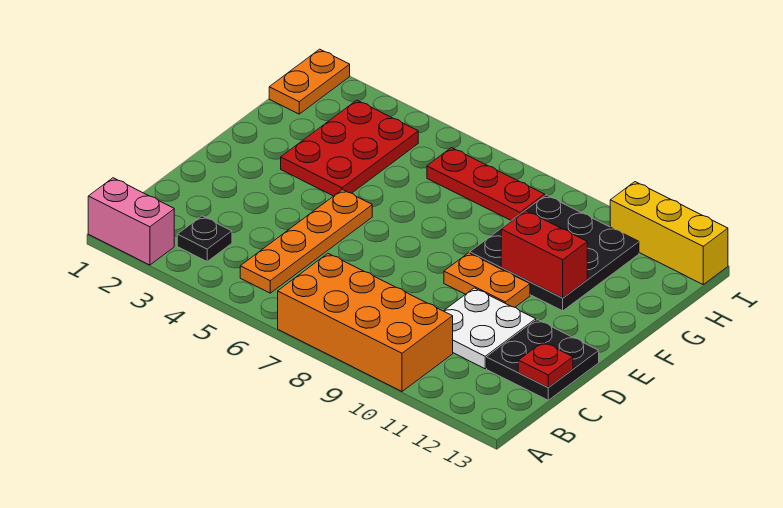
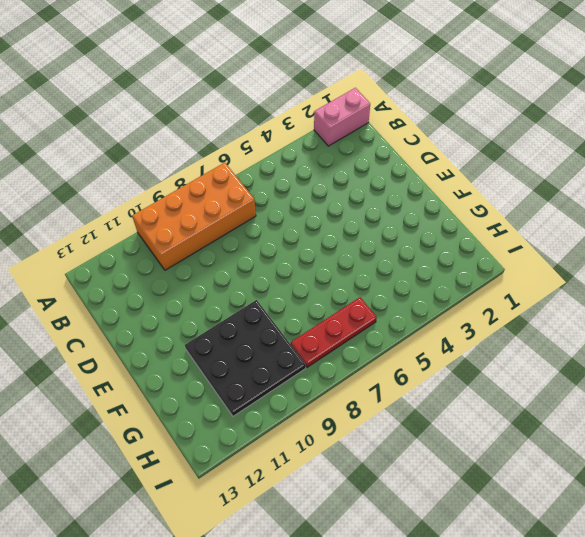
none -> black 1x1 plate [177,216,232,261]
none -> orange 1x4 plate [240,190,372,293]
none -> white 2x2 plate [444,288,536,369]

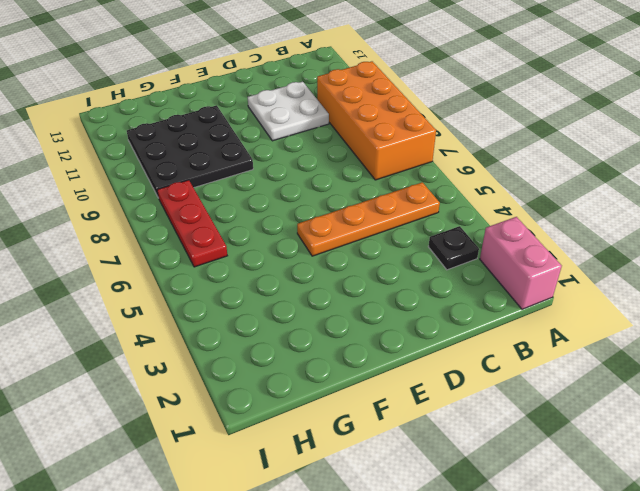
none -> black 2x2 plate [487,320,599,400]
none -> orange 1x2 plate [444,253,530,307]
none -> red 2x3 plate [281,100,418,196]

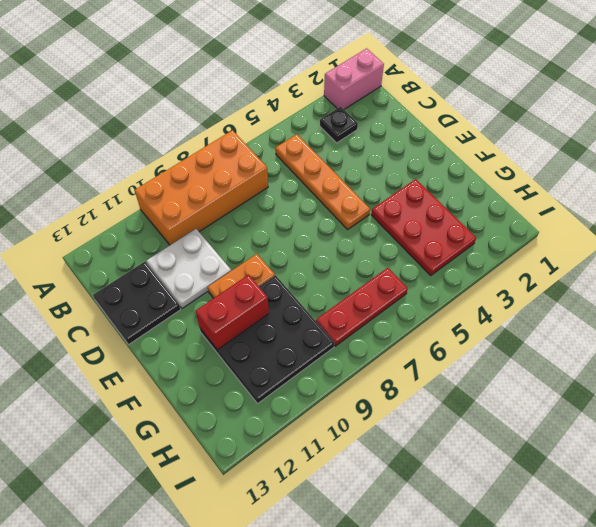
none -> orange 1x2 plate [269,49,350,114]
none -> yellow 1x3 brick [610,182,728,284]
none -> red 1x1 plate [518,342,573,388]

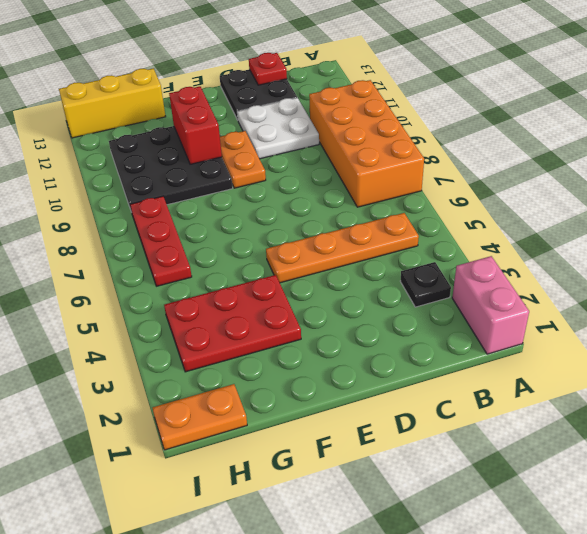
yellow 1x3 brick [59,68,166,138] -> yellow 1x3 brick turned to [610,182,728,284]

